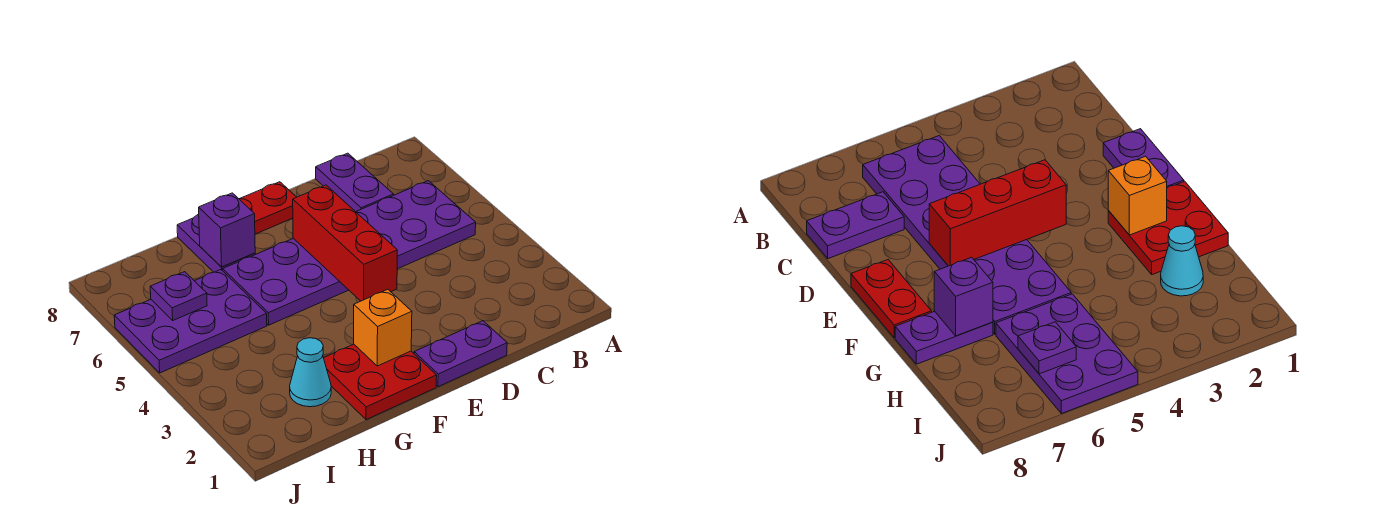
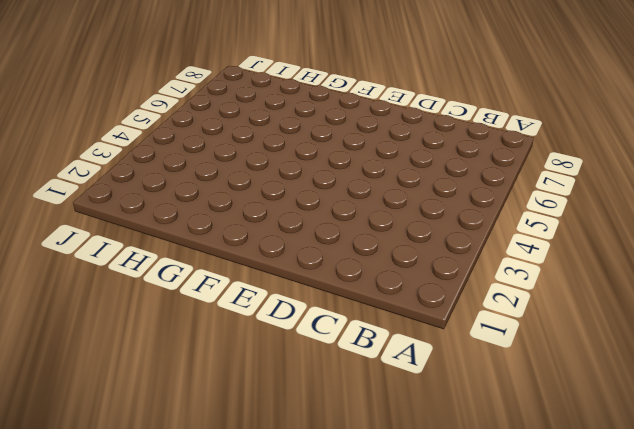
none -> purple 2x6 plate [223,181,476,325]
none -> purple 1x2 plate [316,153,394,212]
none -> purple 1x2 plate [414,321,507,387]

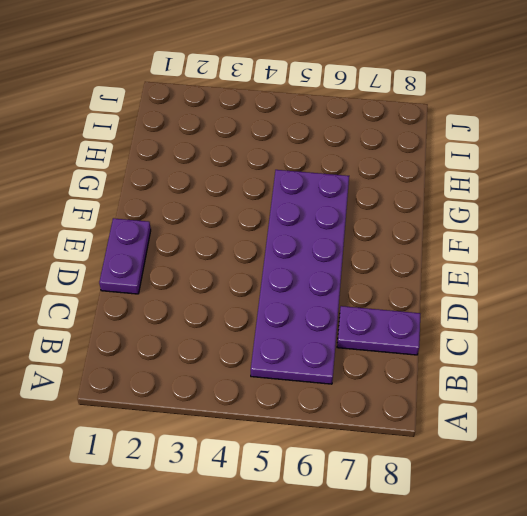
none -> red 1x2 plate [239,182,296,234]
none -> red 2x2 plate [324,344,437,420]
none -> purple 1x2 plate [177,214,255,272]

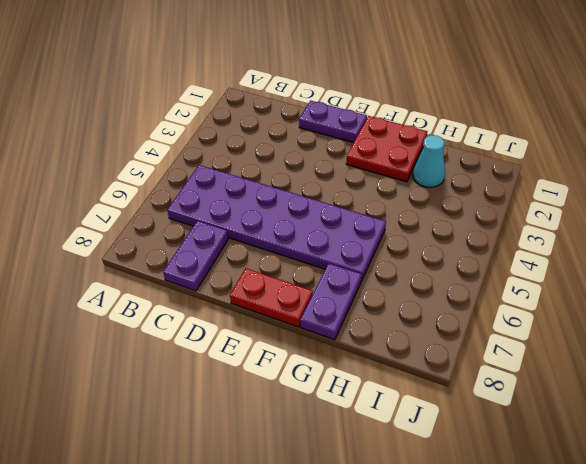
none -> purple 2x3 plate [114,270,267,373]
none -> red 1x3 brick [293,185,397,301]
none -> orange 1x1 brick [354,289,412,366]

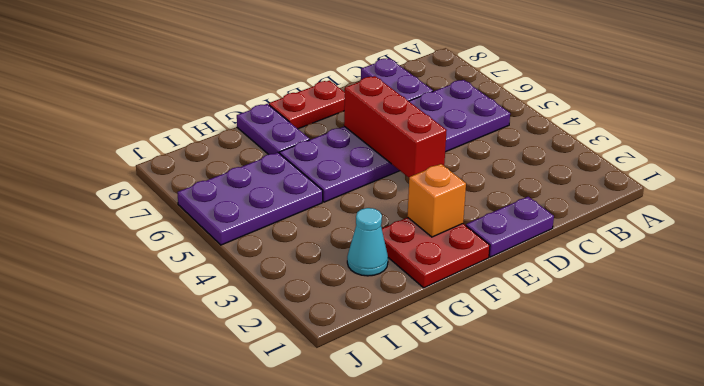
none -> purple 1x1 brick [199,193,255,267]
none -> purple 1x1 plate [150,272,207,320]

